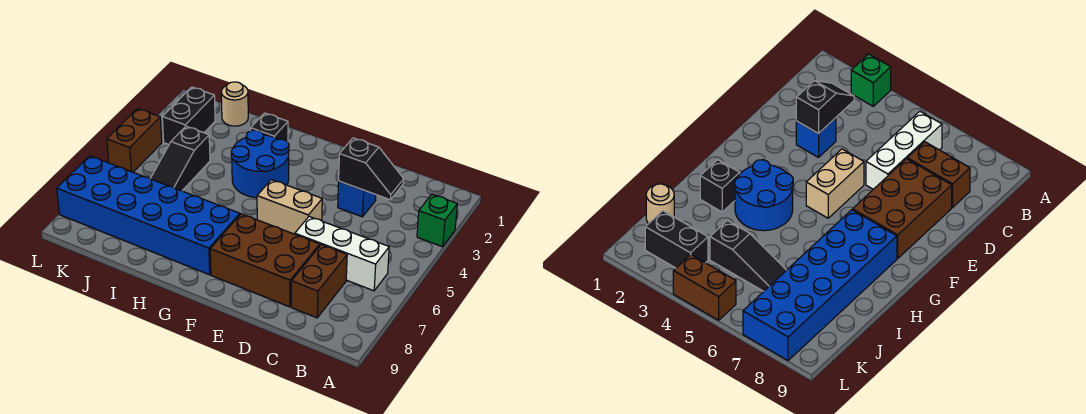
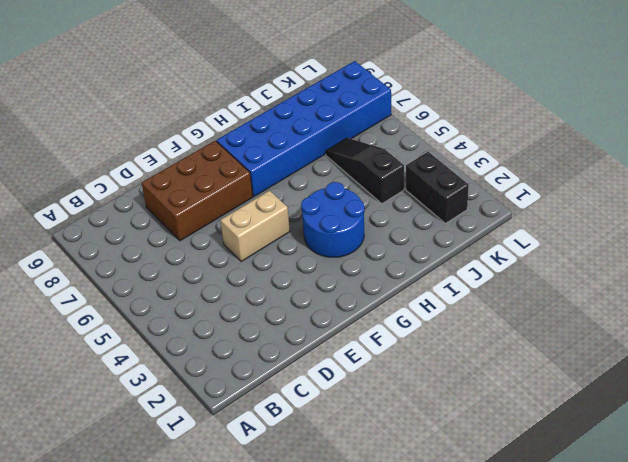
none -> green 1x1 brick [417,194,457,247]
none -> white 1x3 brick [295,216,389,291]
none -> brown 1x2 brick [291,245,347,318]

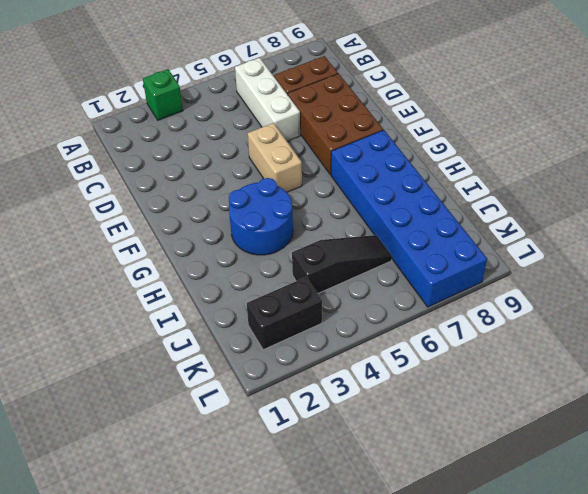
none -> blue 1x1 brick [338,181,376,217]
none -> black 1x1 brick [251,113,288,142]
none -> tan 1x1 round brick [221,82,248,126]

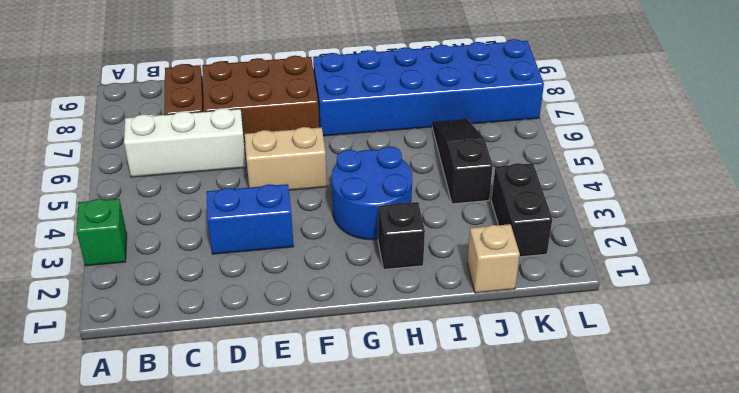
blue 1x2 brick [206,184,294,254] -> blue 1x1 brick [338,181,376,217]
tan 1x1 brick [467,224,520,293] -> tan 1x1 round brick [221,82,248,126]
none -> brown 1x2 brick [107,109,162,172]
none -> black 1x2 slope [339,138,404,200]

